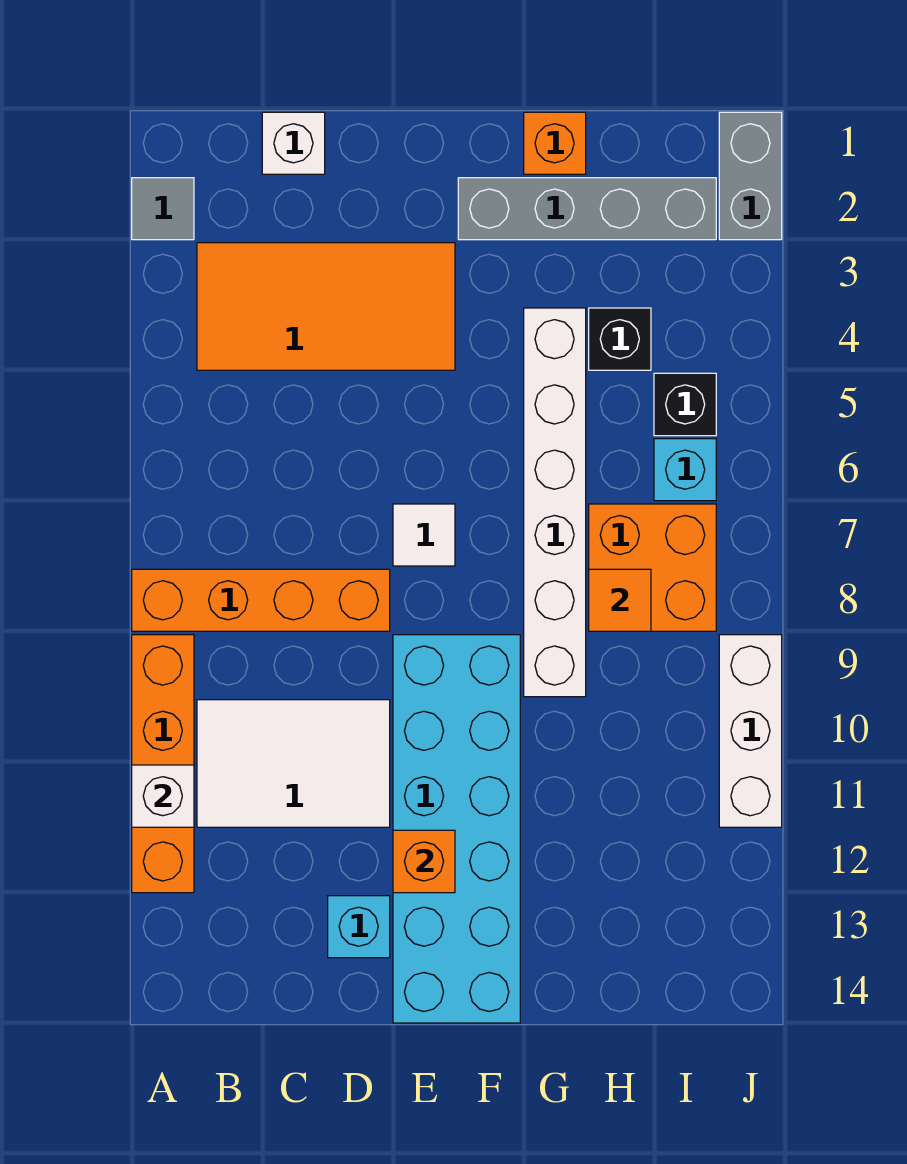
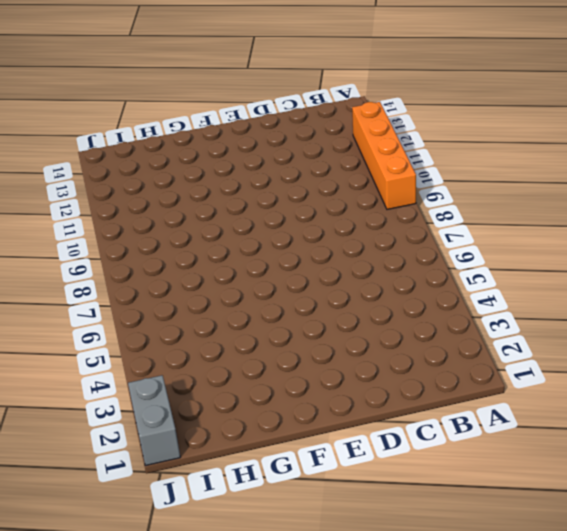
none -> grey 1x1 tile [132,178,194,240]
none -> orange 1x4 brick [132,569,390,631]
none -> orange 2x4 tile [197,243,455,370]

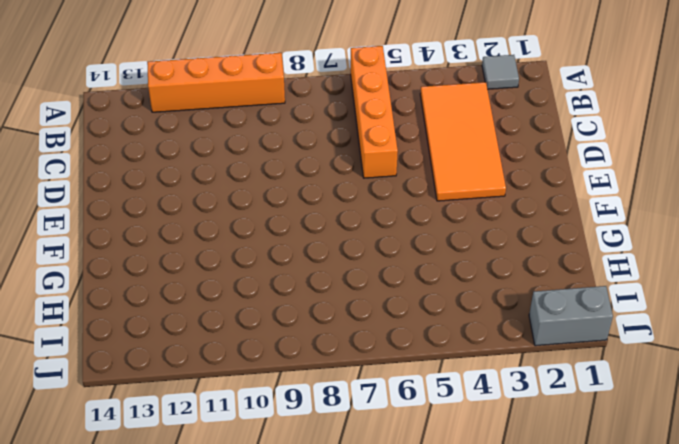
orange 1x4 brick [351,46,398,178] -> orange 1x4 brick moved to [132,569,390,631]
none -> white 2x3 tile [197,700,390,827]
none -> white 1x1 brick [262,112,325,174]
none -> cyan 1x1 brick [328,896,390,958]

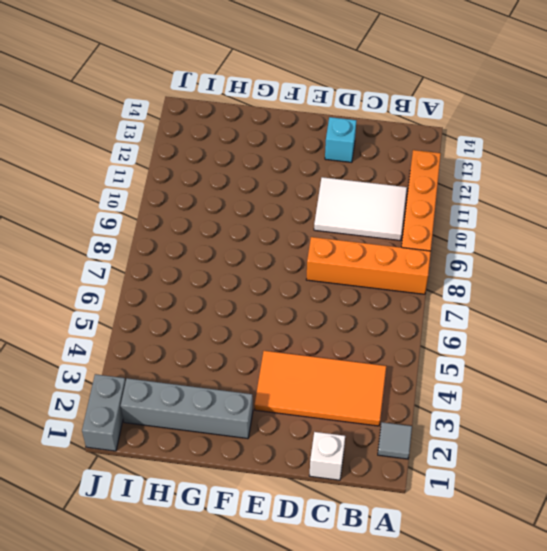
none -> white 1x1 tile [393,504,455,566]
none -> cyan 2x6 brick [393,635,520,1023]
none -> orange 1x1 brick [524,112,586,174]

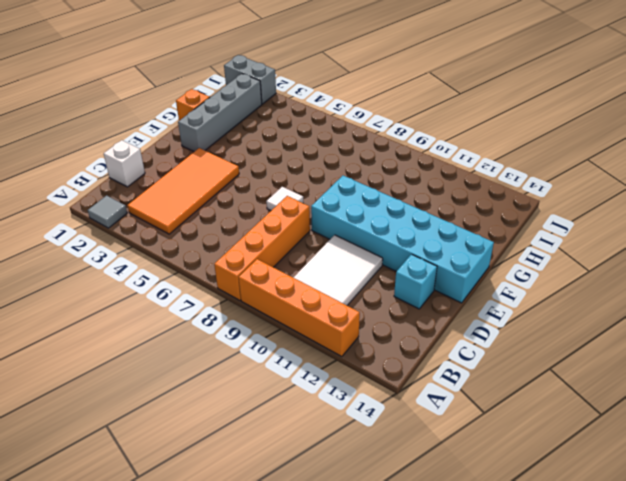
none -> white 1x6 brick [524,308,586,697]
none -> black 1x1 brick [589,308,651,370]
none -> orange 2x2 brick [589,504,716,631]

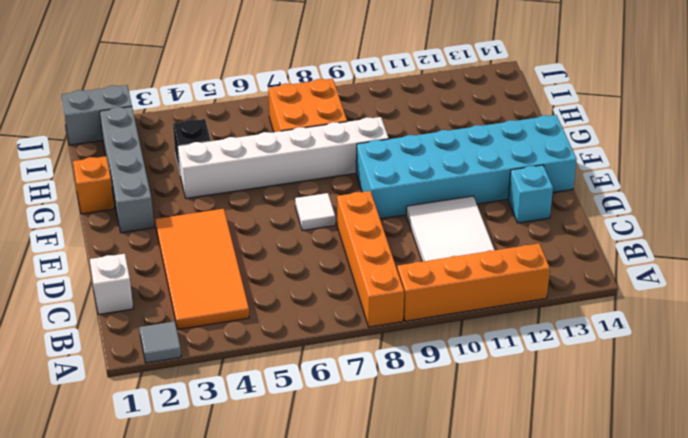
none -> black 1x1 brick [654,373,716,436]
none -> cyan 1x1 brick [654,439,716,501]
none -> white 1x3 brick [719,635,782,827]

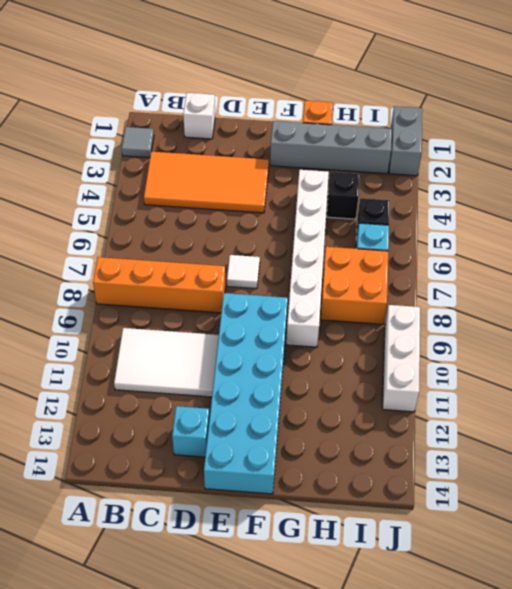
none -> orange 1x4 brick [132,635,194,893]
none -> white 1x1 brick [132,765,194,827]
none -> orange 1x1 brick [393,830,455,893]

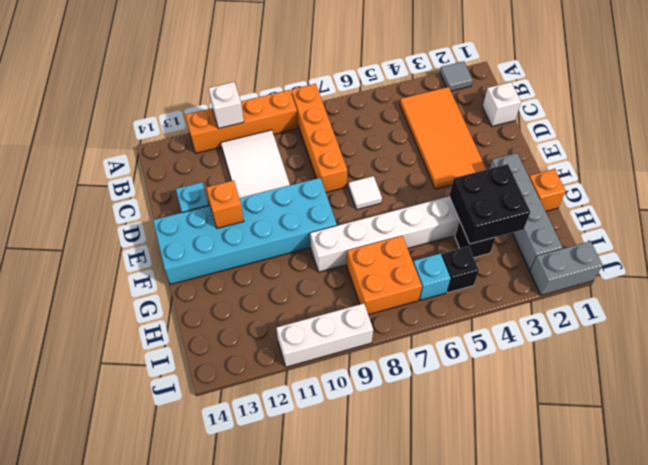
black 2x2 brick [449,164,530,244] -> none
none -> orange 1x1 tile [589,569,651,631]

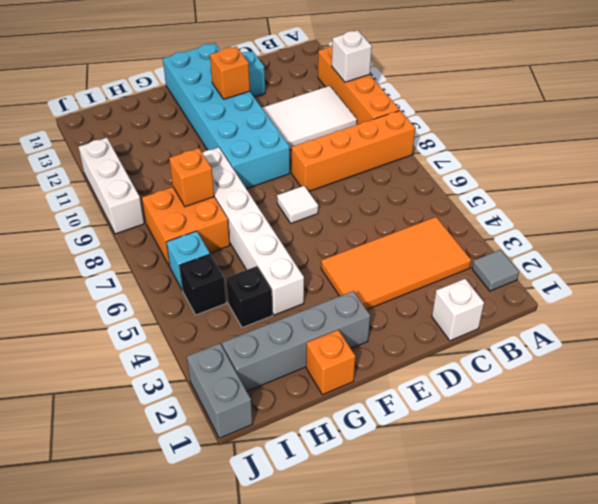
orange 1x1 brick [169,148,214,207] -> orange 1x1 tile [589,569,651,631]

